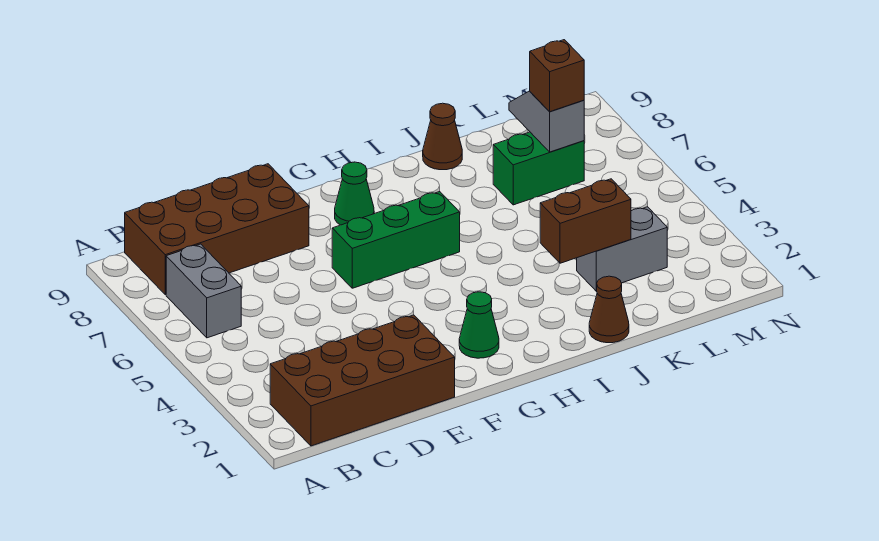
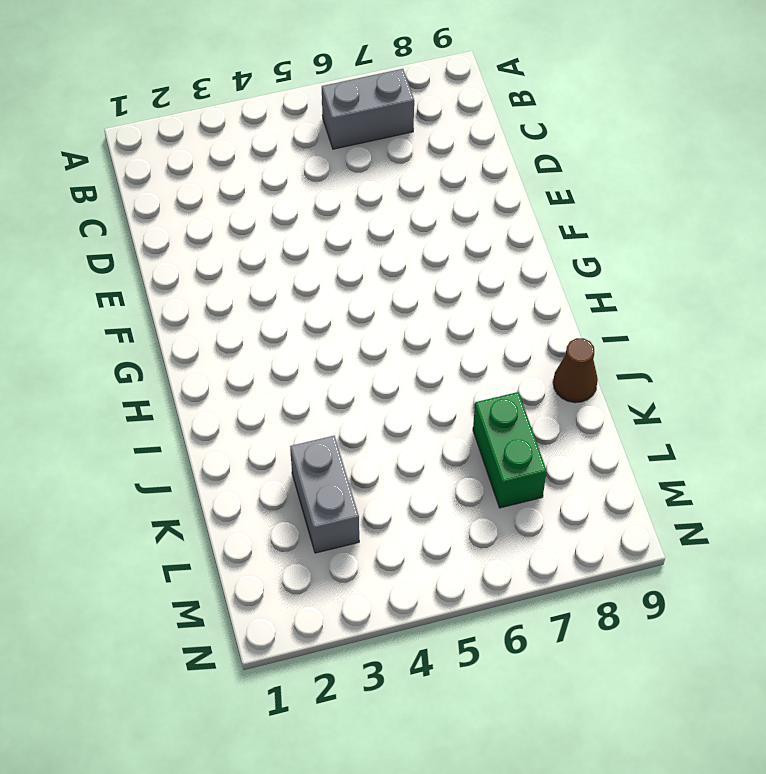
none -> brown 2x4 brick [270,315,455,446]
none -> brown 2x4 brick [125,164,309,295]
none -> green 1x3 brick [332,192,460,288]

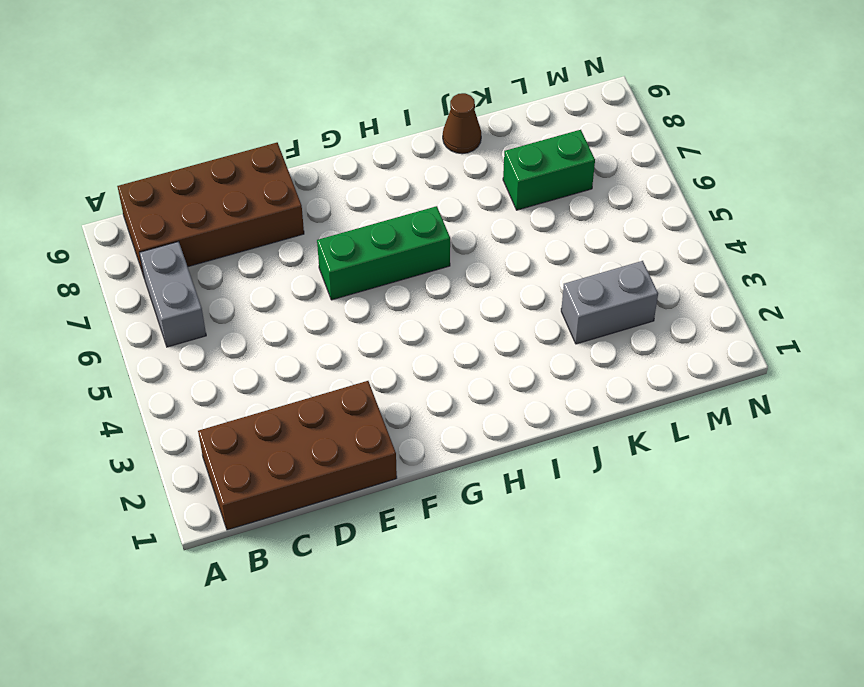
none -> green 1x1 cone [459,292,499,358]
none -> green 1x1 cone [335,162,374,225]
none -> brown 1x1 cone [589,276,629,343]

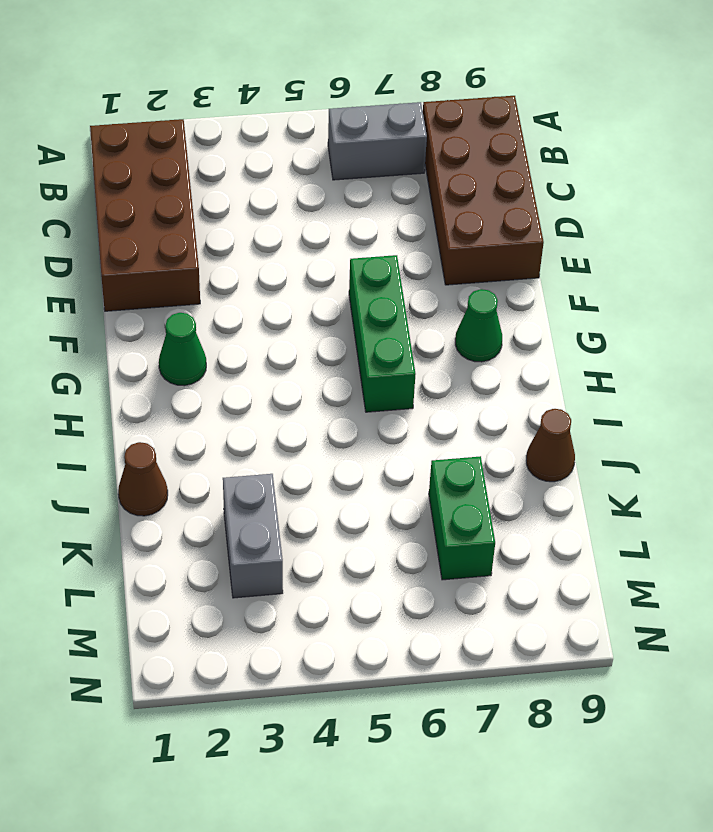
none -> brown 1x2 brick [540,179,631,263]
none -> grey 1x2 slope [509,91,584,152]
none -> brown 1x1 brick [530,40,584,112]

